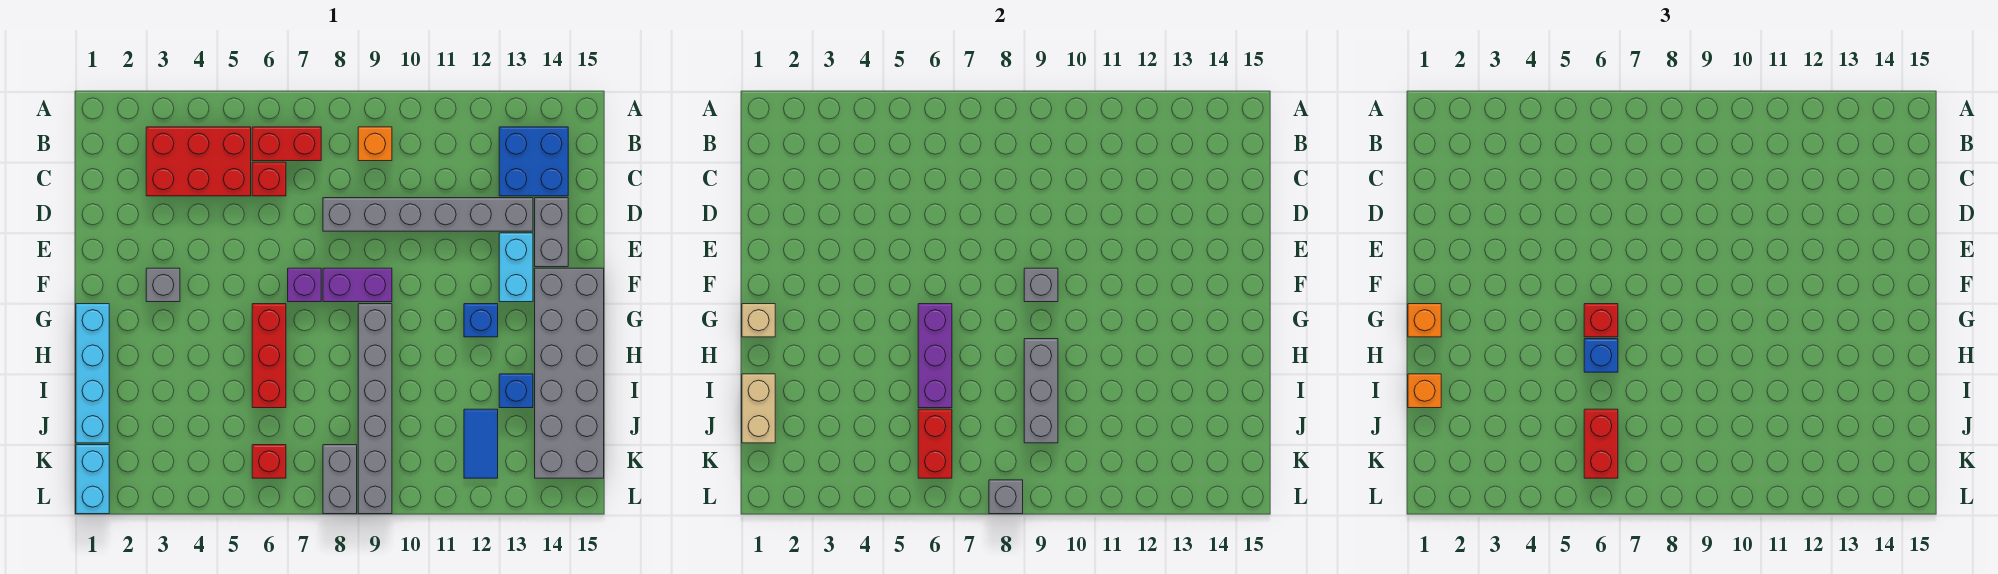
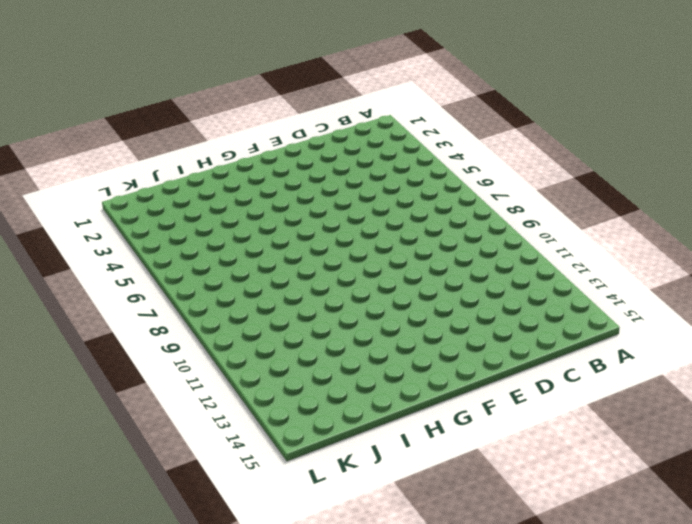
none -> red 2x3 brick [146,127,251,196]
none -> red 1x2 brick [252,127,321,161]
none -> orange 1x1 brick [358,127,392,161]
none -> blue 2x2 brick [499,127,568,196]

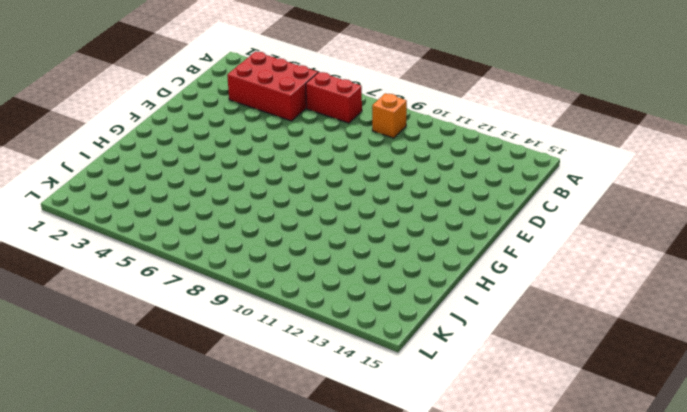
none -> blue 2x2 brick [499,127,568,196]
none -> red 1x1 brick [252,162,286,196]
none -> grey 1x6 brick [323,198,533,231]
none -> grey 1x2 brick [535,198,568,267]

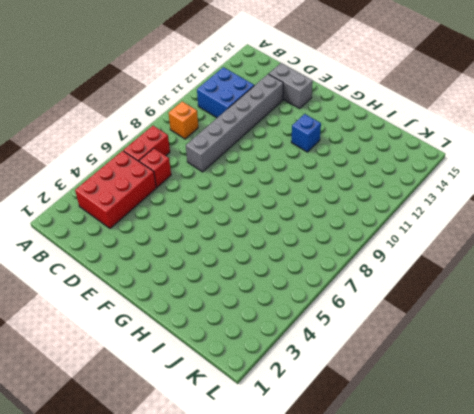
blue 2x2 brick [197,67,254,118] -> blue 2x2 brick moved to [499,127,568,196]
none -> cyan 1x2 brick [499,233,533,302]
none -> grey 1x1 brick [146,268,180,302]
none -> purple 1x1 brick [288,268,321,302]
none -> purple 1x2 brick [323,268,392,302]

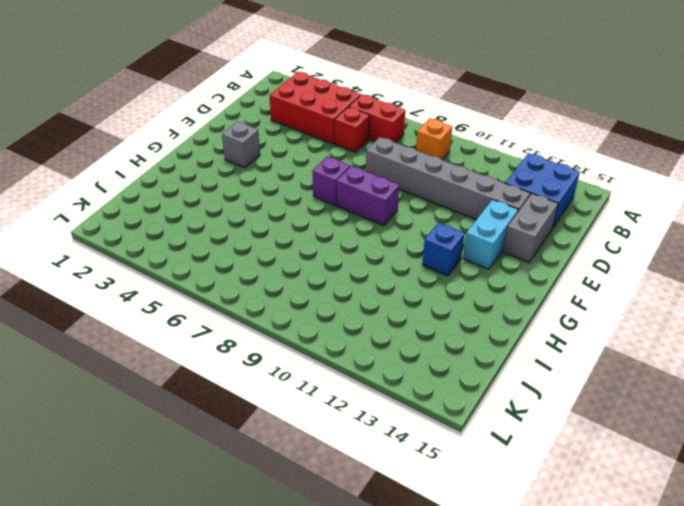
none -> grey 2x6 brick [535,268,604,478]
none -> cyan 1x4 brick [76,304,109,443]
none -> red 1x3 brick [252,304,286,408]
none -> grey 1x6 brick [358,304,392,514]

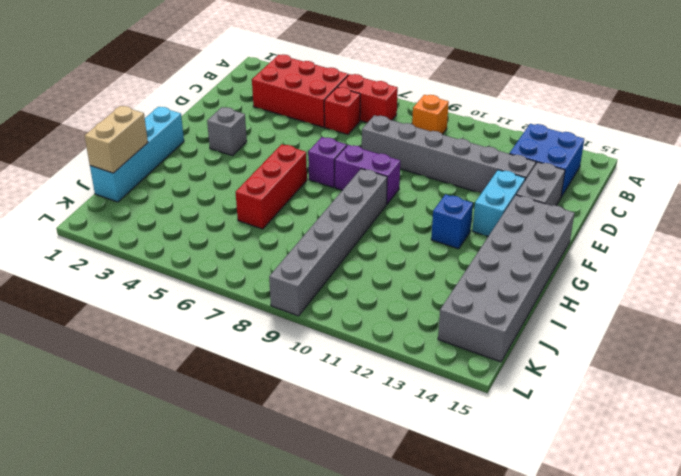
none -> blue 1x1 brick [499,374,533,408]
none -> blue 1x2 tile [464,409,498,478]
none -> cyan 1x2 brick [76,445,109,514]
none -> red 1x1 brick [252,445,286,478]

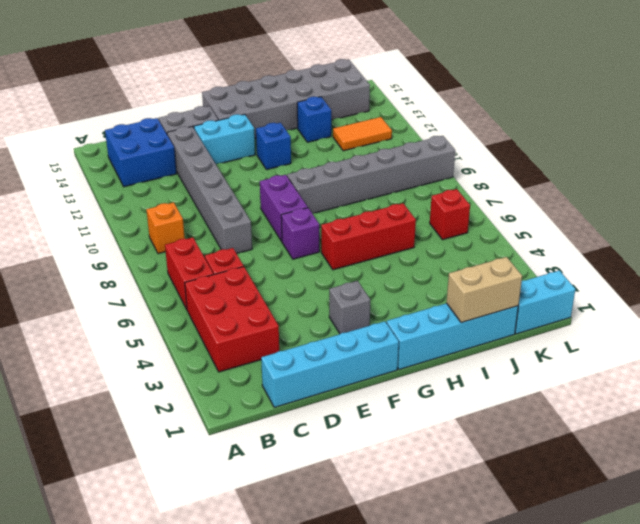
cyan 1x4 brick [261,321,399,407] -> none
orange 1x2 tile [333,117,392,151] -> blue 1x2 tile [464,409,498,478]
none -> grey 1x2 brick [323,445,357,514]
none -> grey 1x1 brick [1024,268,1058,302]
none -> tan 1x1 brick [742,304,775,337]
none -> purple 1x3 brick [918,304,952,408]

